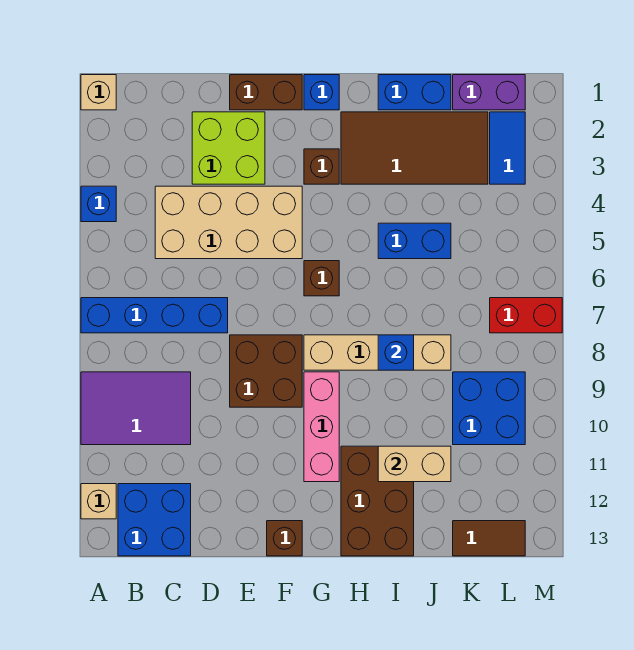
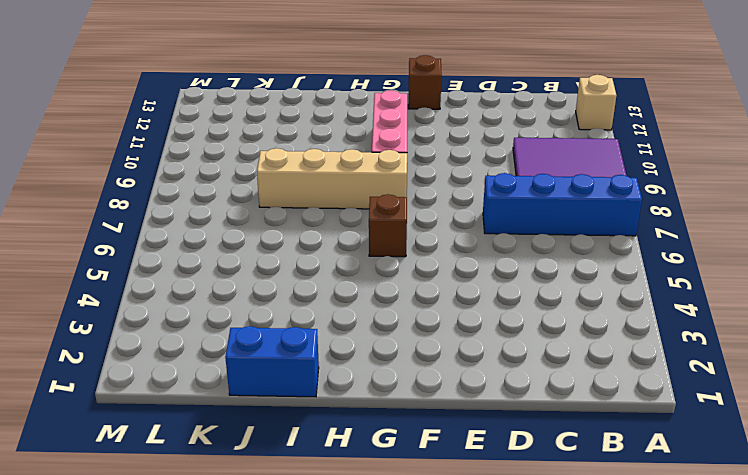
none -> tan 1x1 brick [81,75,116,110]
none -> blue 1x1 brick [81,186,116,222]
none -> blue 2x2 brick [118,484,191,556]

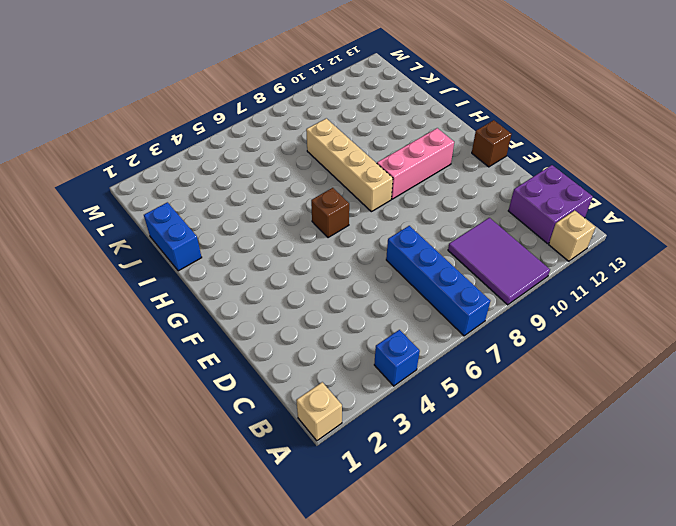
purple 2x2 brick [508,165,593,244] -> blue 2x2 brick [118,484,191,556]
none -> tan 2x4 brick [155,186,302,259]
none -> lime 2x2 brick [192,112,265,184]
none -> brown 1x2 brick [230,75,302,110]

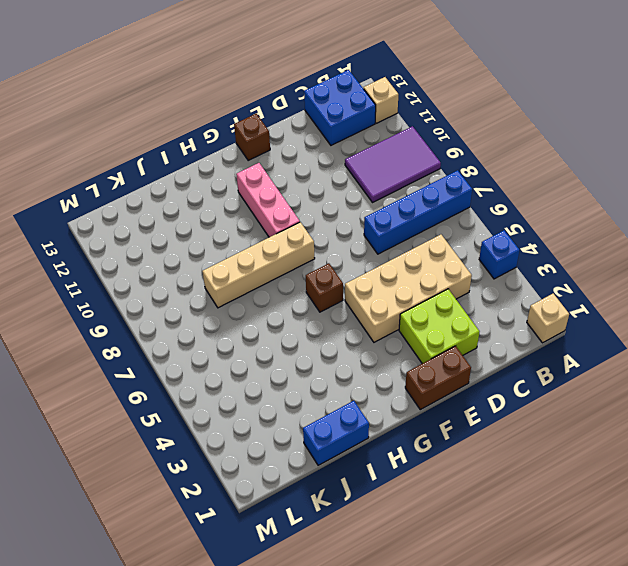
none -> brown 2x2 brick [230,335,302,407]
none -> blue 1x1 brick [304,75,339,110]
none -> brown 1x1 brick [304,149,339,184]

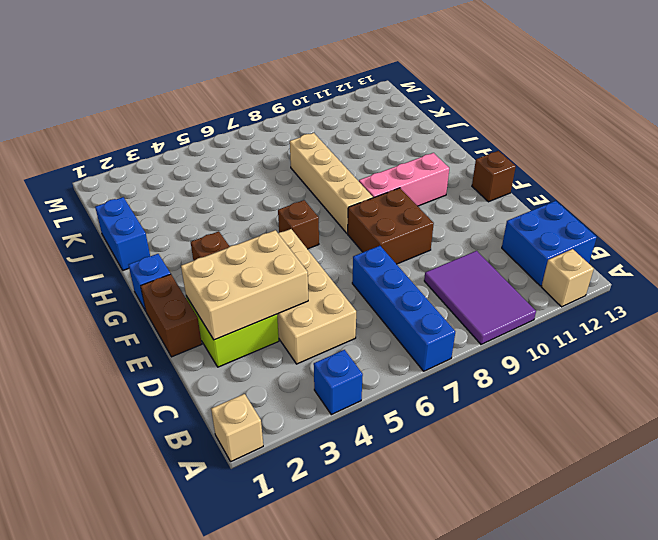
tan 2x3 brick [181,230,308,340] -> none
none -> brown 2x4 tile [341,112,488,184]
none -> brown 2x3 brick [341,446,414,556]
none -> blue 1x2 brick [378,223,451,259]

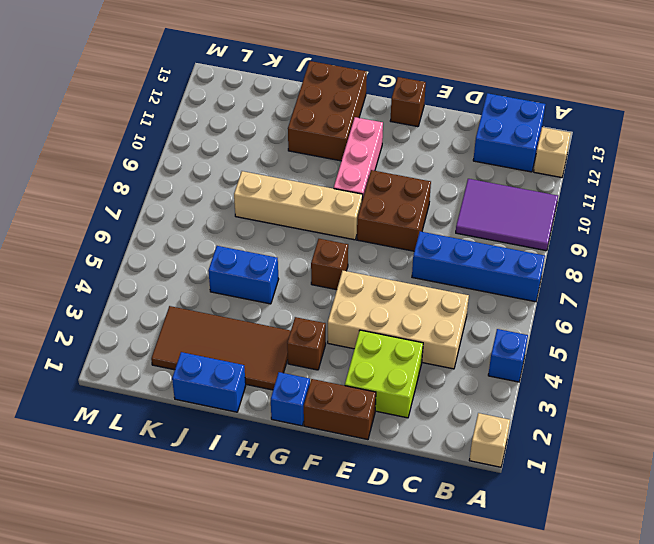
none -> purple 1x2 brick [453,75,525,110]
none -> blue 2x2 brick [453,372,525,445]
none -> brown 1x2 tile [453,521,525,556]

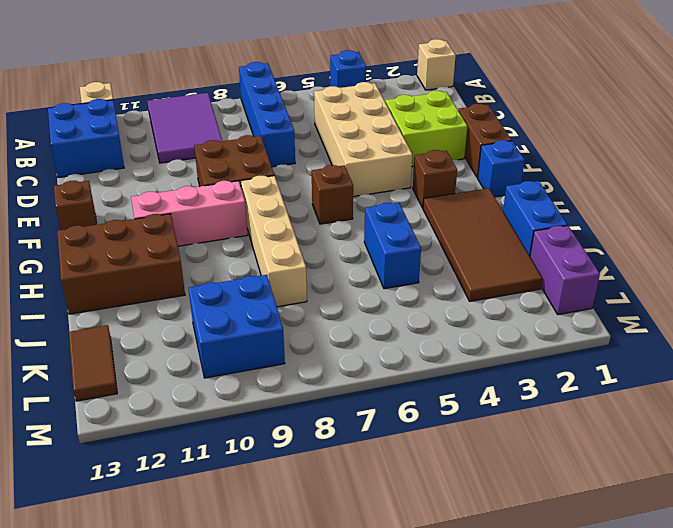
none -> blue 1x2 tile [490,112,525,184]
none -> red 1x2 brick [490,298,562,333]
none -> blue 1x1 brick [378,335,414,370]

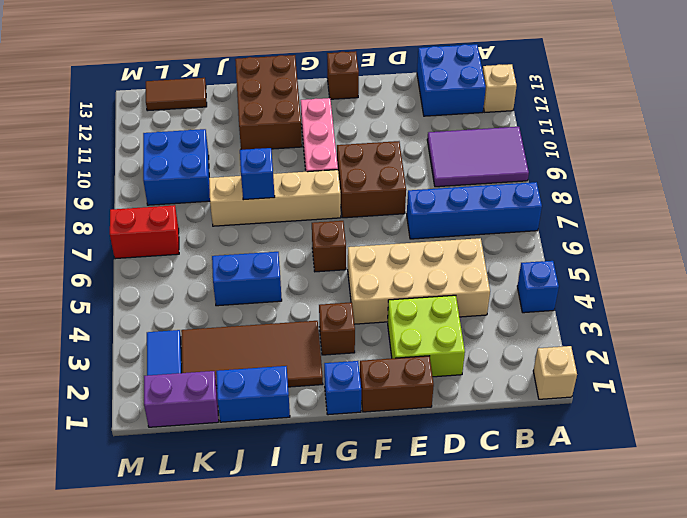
none -> tan 1x2 brick [378,446,451,482]

